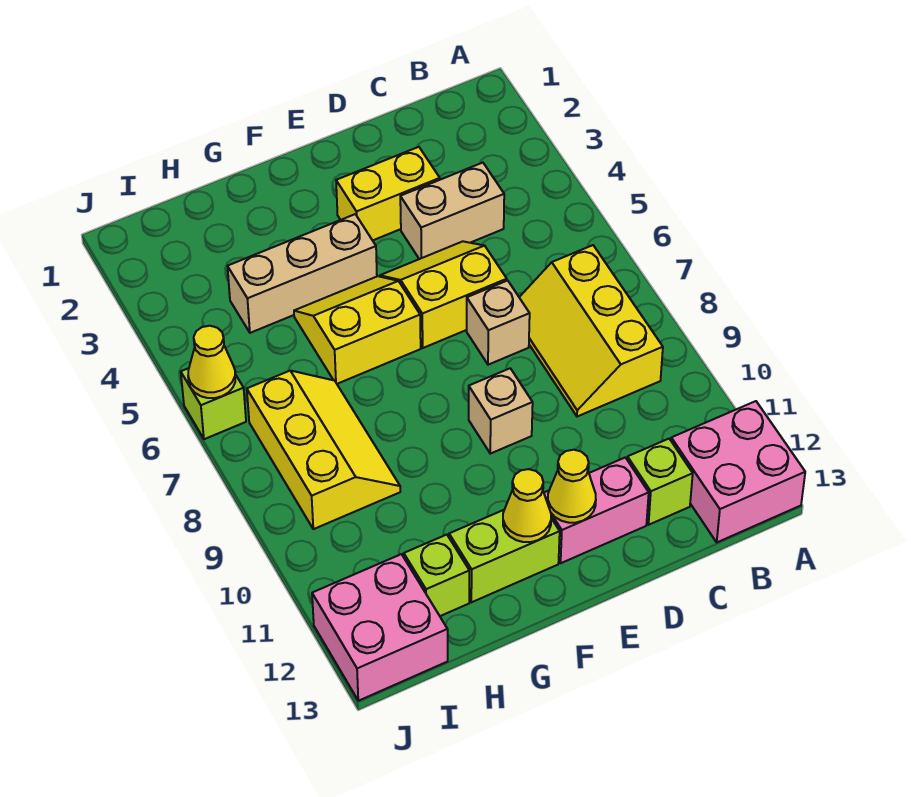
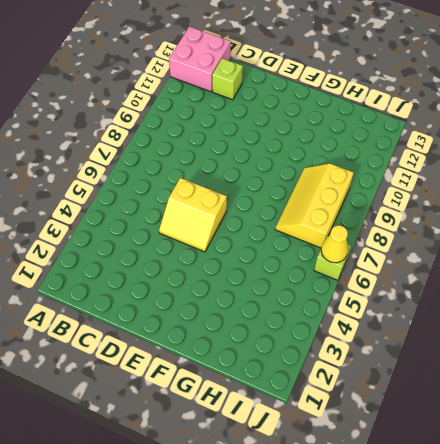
none -> yellow 2x3 slope [519,245,663,417]
none -> tan 1x2 brick [400,163,504,259]
none -> yellow 1x2 brick [336,147,440,240]

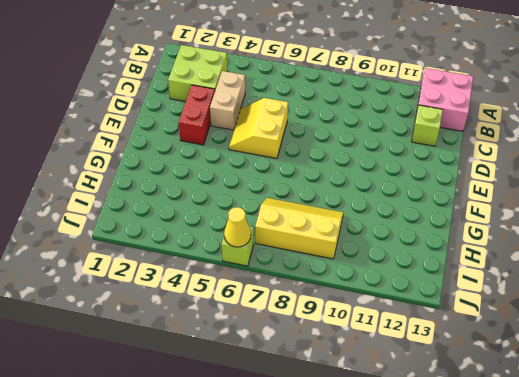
lime 2x2 brick [168,45,228,102] -> none
red 1x2 brick [179,85,215,145] -> yellow 1x2 brick [336,147,440,240]
none -> yellow 2x3 slope [519,245,663,417]
none -> tan 1x1 brick [467,280,530,365]
none -> pink 1x2 brick [544,458,649,563]

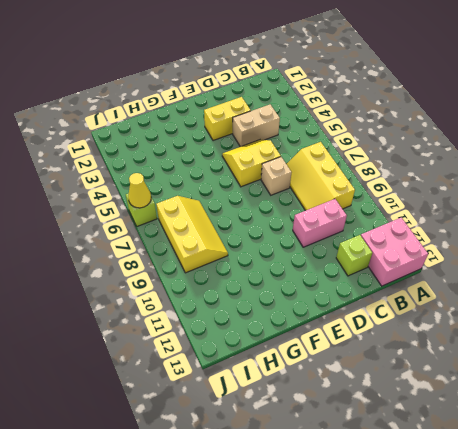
pink 1x2 brick [293,199,347,247] -> pink 1x2 brick moved to [544,458,649,563]
none -> tan 1x1 brick [469,368,533,454]
none -> tan 1x3 brick [227,214,377,333]
none -> yellow 2x2 slope [294,276,421,384]

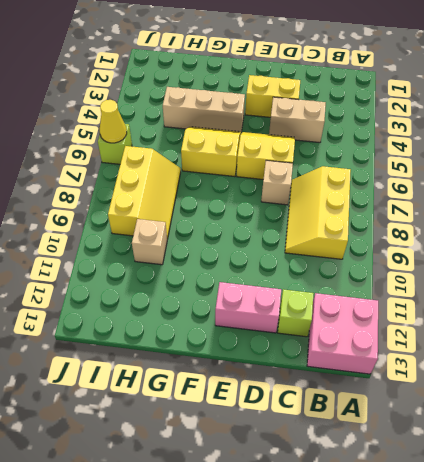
tan 1x1 brick [132,219,167,265] -> tan 1x1 brick moved to [469,368,533,454]
none -> lime 1x2 brick [449,510,560,602]
none -> lime 1x1 brick [404,535,469,616]
none -> pink 2x2 brick [312,554,448,701]

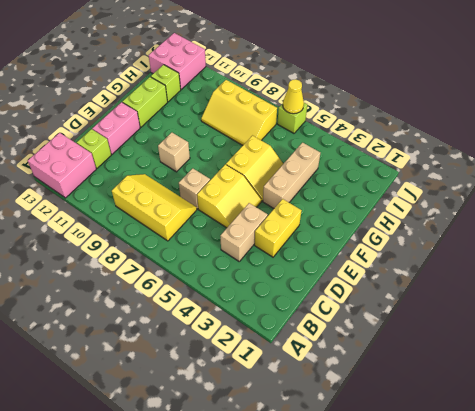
none -> yellow 1x1 cone [548,450,596,523]
none -> yellow 1x1 cone [503,469,551,542]

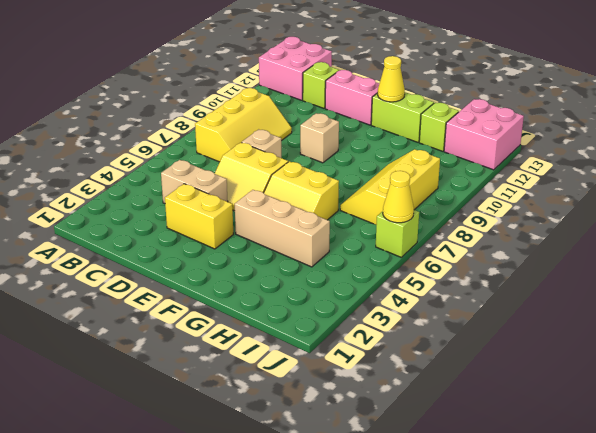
none -> yellow 1x1 cone [548,450,596,523]

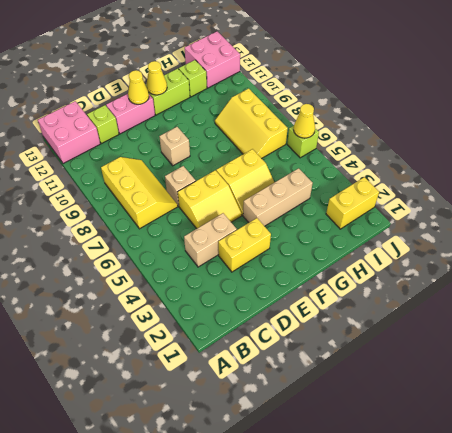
yellow 1x2 brick [326,177,379,229] -> none

